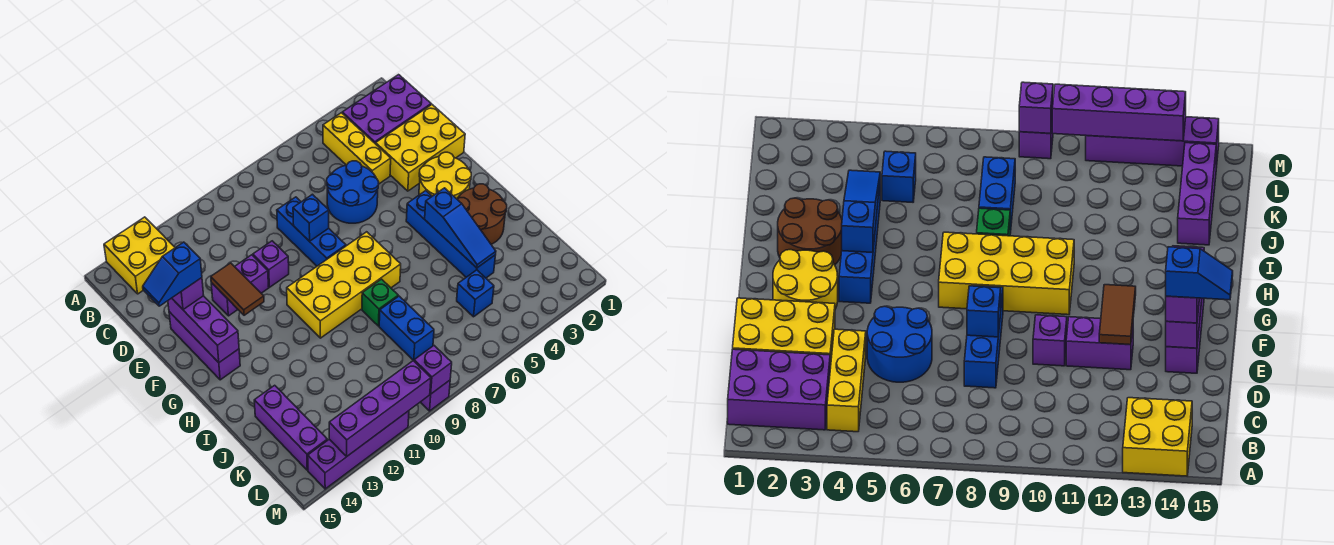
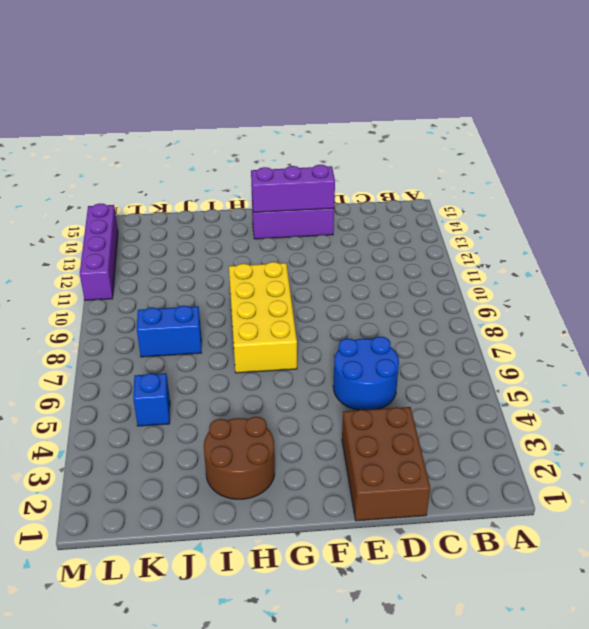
brown 2x3 brick [342,407,430,521] -> yellow 2x3 brick [376,105,465,191]
none -> yellow 2x2 brick [104,217,175,294]
none -> purple 2x3 brick [342,75,431,144]
none -> yellow 1x3 brick [323,113,391,184]

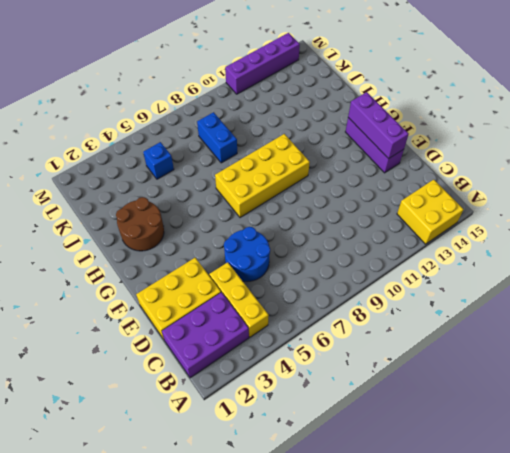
none -> blue 1x3 brick [277,197,346,266]
none -> purple 1x1 brick [253,241,289,287]
none -> purple 1x2 brick [211,255,269,316]

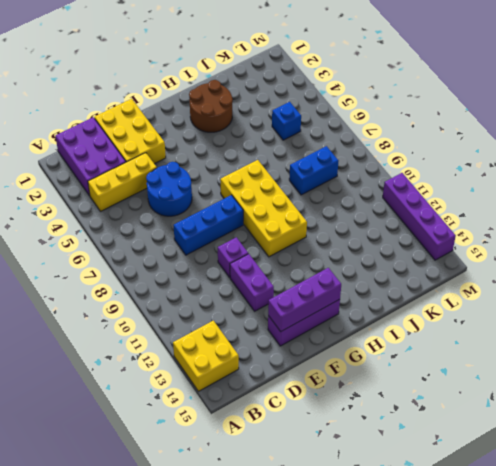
none -> yellow 2x2 round brick [419,152,471,199]
none -> blue 1x4 brick [406,191,495,278]
none -> green 1x1 brick [362,279,398,326]

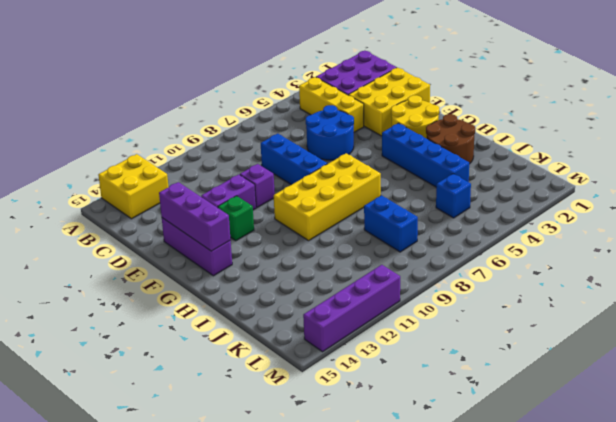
green 1x1 brick [218,196,254,241] -> green 1x1 brick moved to [362,279,398,326]
none -> purple 1x3 brick [254,385,327,470]
none -> purple 1x1 brick [421,380,450,411]
none -> blue 1x1 brick [293,194,329,241]

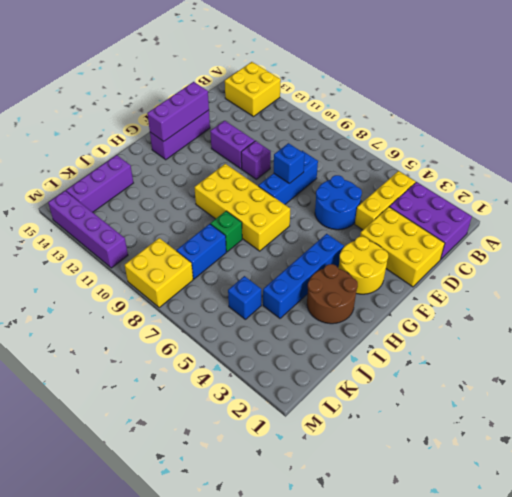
yellow 2x2 brick [125,238,193,307] -> purple 1x1 brick [421,380,450,411]
none -> brown 1x2 tile [211,263,264,315]
none -> blue 1x3 slope [425,188,496,268]
none -> purple 1x1 brick [414,346,452,394]

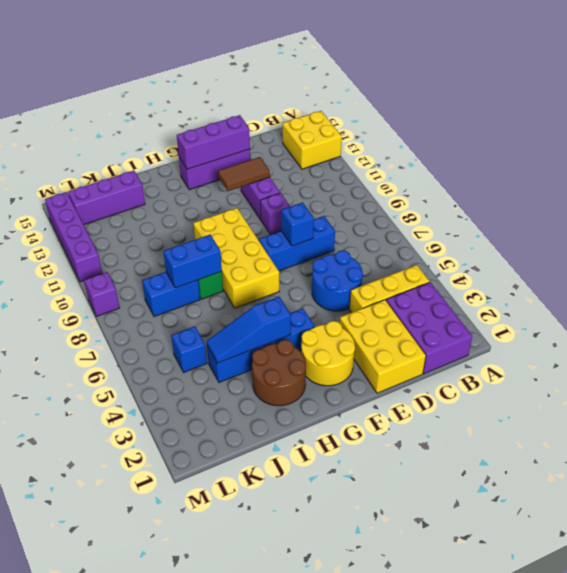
blue 1x2 brick [163,235,222,288] -> none
none -> purple 1x1 brick [414,346,452,394]
none -> purple 1x4 brick [329,361,431,457]
none -> purple 1x1 brick [172,278,204,310]

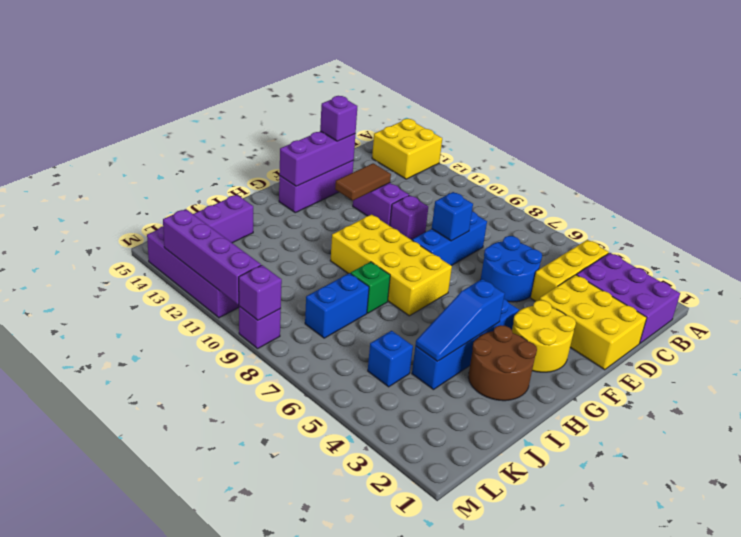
none -> blue 1x2 slope [143,242,202,306]

